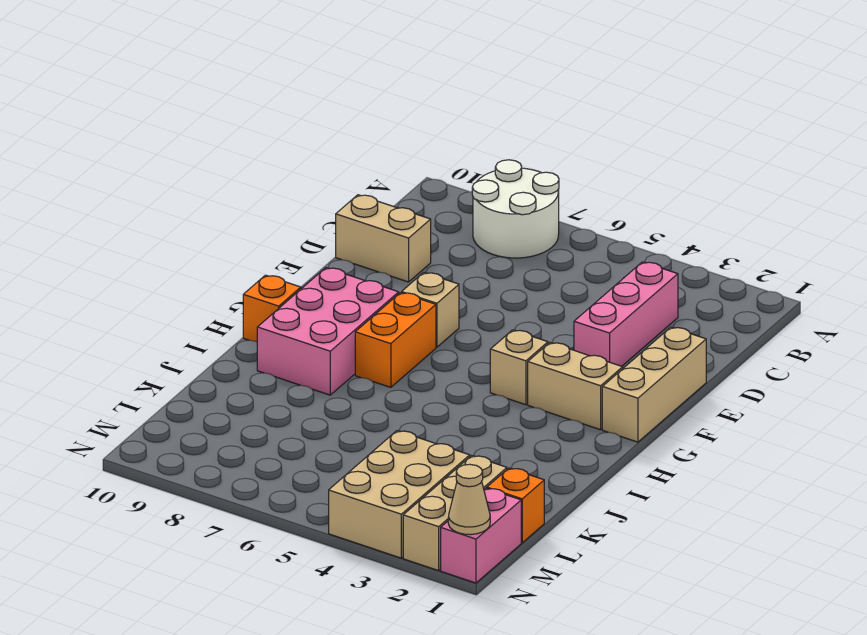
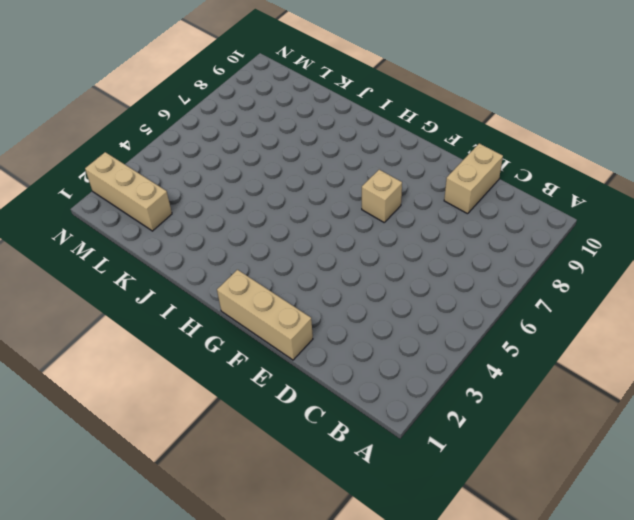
none -> white 2x2 round brick [472,160,559,258]
none -> pink 1x3 brick [574,262,678,366]
none -> tan 1x2 brick [528,343,623,430]

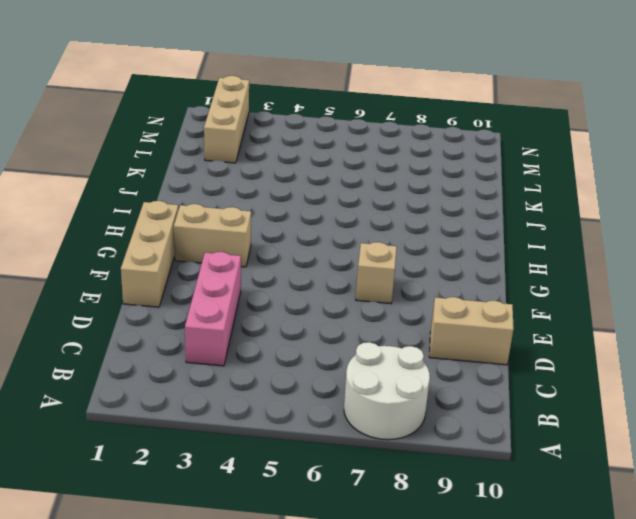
none -> tan 1x1 brick [490,330,548,405]
none -> orange 1x2 brick [355,293,436,387]
none -> pink 2x3 brick [257,268,399,395]

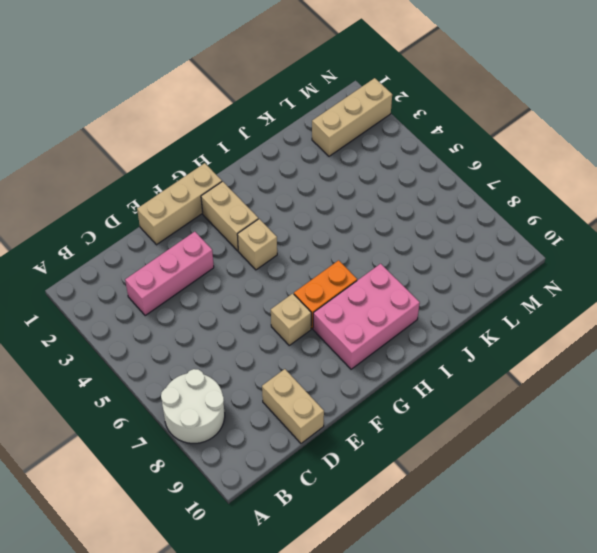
none -> orange 1x1 brick [243,275,301,342]
none -> orange 1x1 brick [487,468,544,543]
none -> tan 2x3 brick [329,431,470,558]

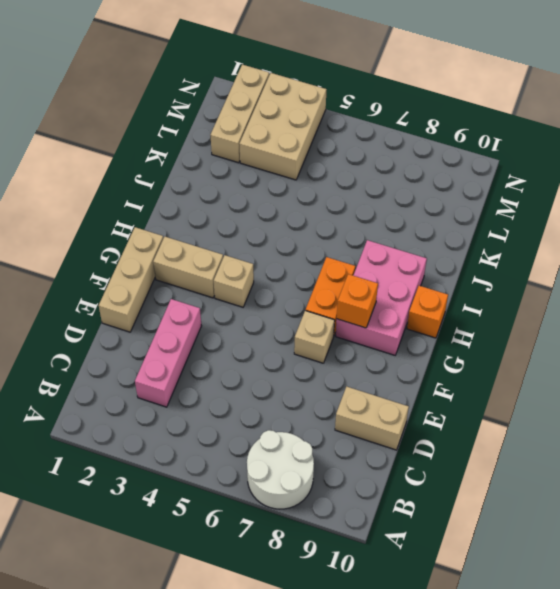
orange 1x1 brick [337,274,378,328] -> orange 1x1 brick moved to [487,468,544,543]
none -> pink 1x2 brick [441,488,521,583]
none -> tan 1x1 cone [448,464,490,535]

